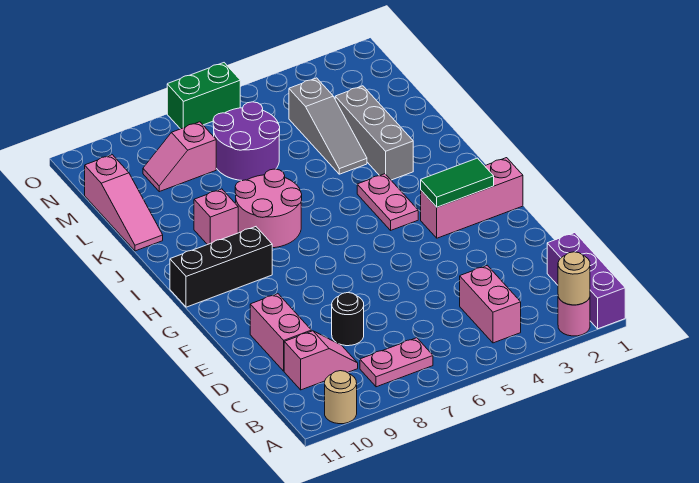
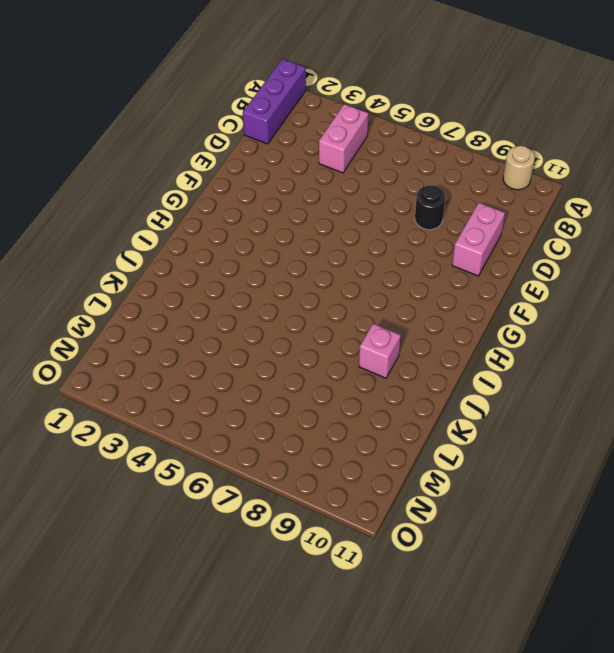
none -> pink 1x1 round brick [558,297,590,336]
none -> pink 1x2 plate [360,338,433,387]
none -> pink 1x2 slope [284,331,358,390]

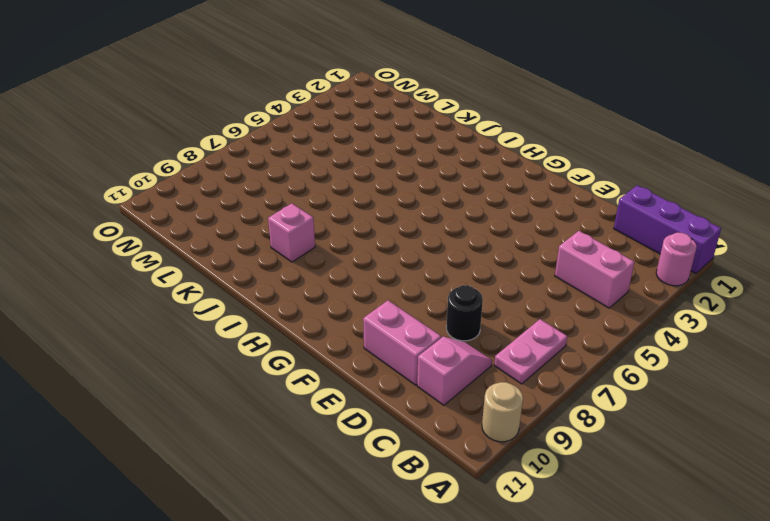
none -> pink 1x3 brick [421,158,523,238]
none -> pink 1x2 plate [357,174,418,230]
none -> black 1x3 brick [170,227,272,307]

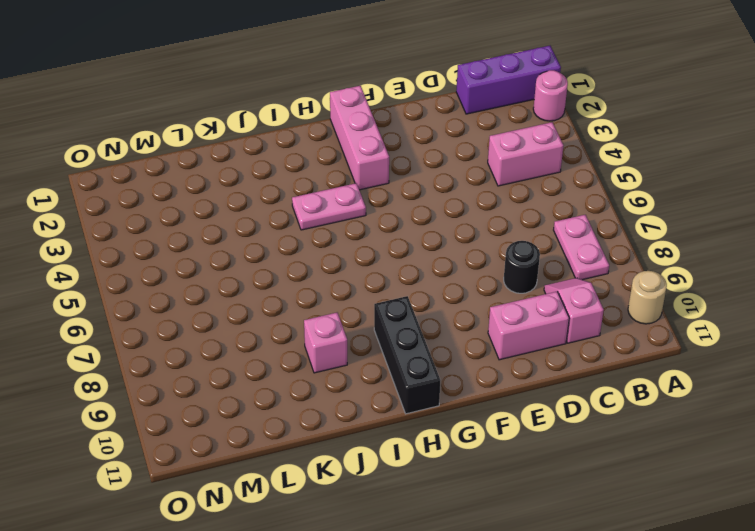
none -> pink 2x2 round brick [235,169,302,248]
none -> grey 1x3 brick [335,86,413,180]
none -> grey 1x3 slope [289,78,367,174]

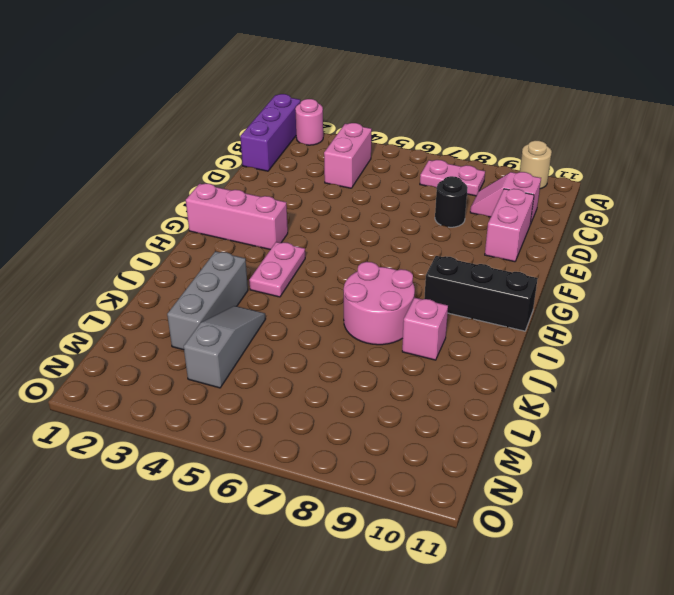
none -> pink 1x3 slope [85,155,163,251]
none -> purple 2x2 round brick [213,102,280,181]
none -> pink 1x2 slope [143,122,216,192]

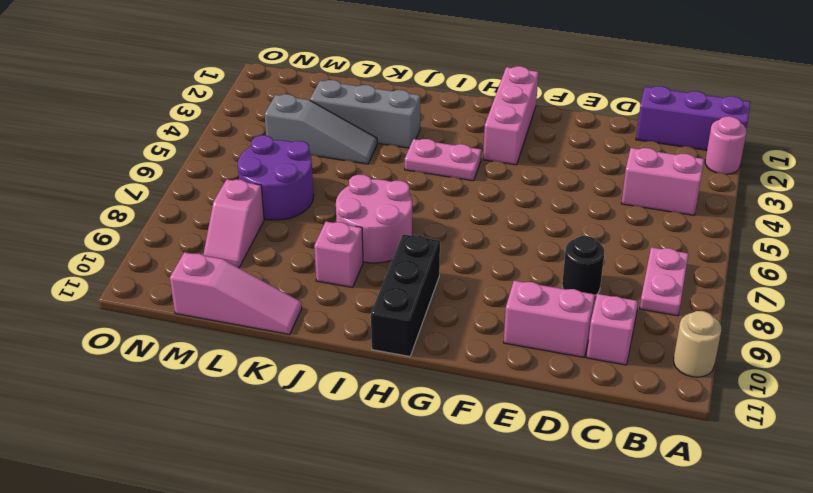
none -> green 1x2 brick [167,63,241,129]
none -> tan 1x1 round brick [558,252,590,305]
none -> green 1x2 tile [421,158,494,207]

